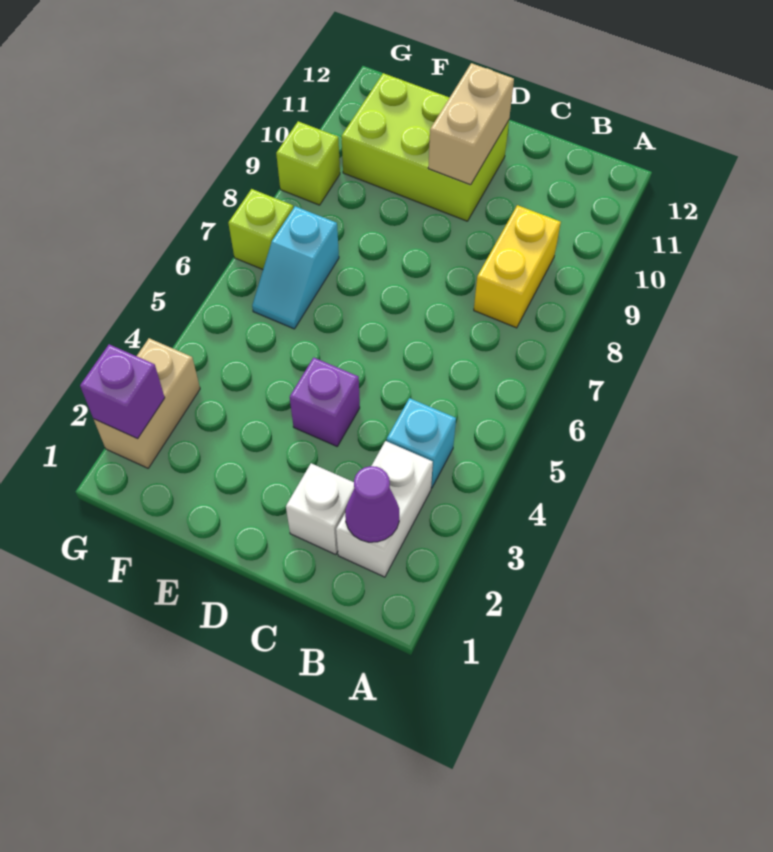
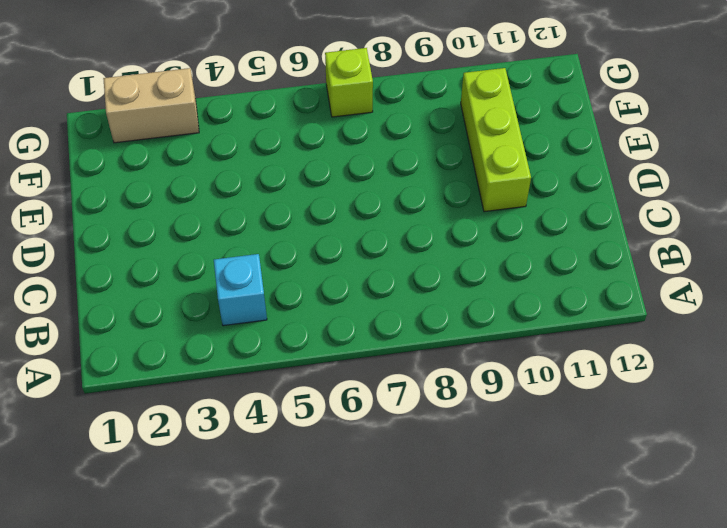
lime 1x3 brick [461,68,531,212] -> lime 2x3 brick [341,73,509,221]
none -> white 1x2 brick [336,441,433,577]
none -> yellow 1x2 brick [474,205,561,328]
none -> white 1x1 brick [286,463,354,555]

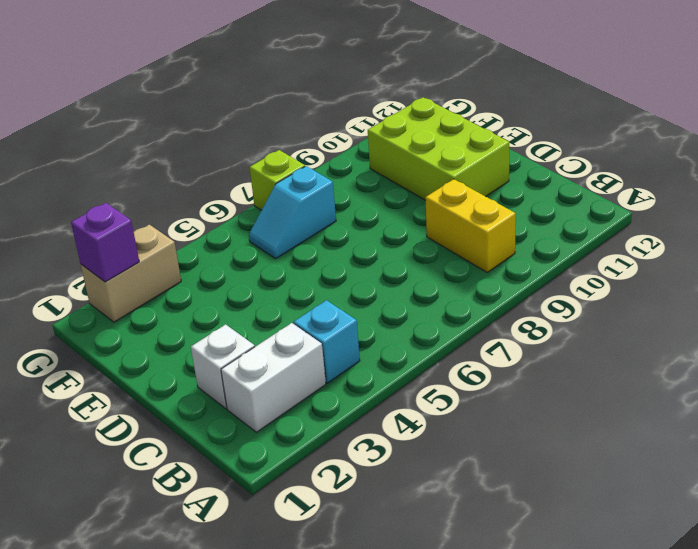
yellow 1x2 brick [425,179,516,272] -> yellow 1x2 brick turned to [474,205,561,328]
none -> purple 1x1 brick [290,358,360,446]
none -> lime 1x1 brick [276,121,340,205]
none -> purple 1x1 cone [345,466,399,542]

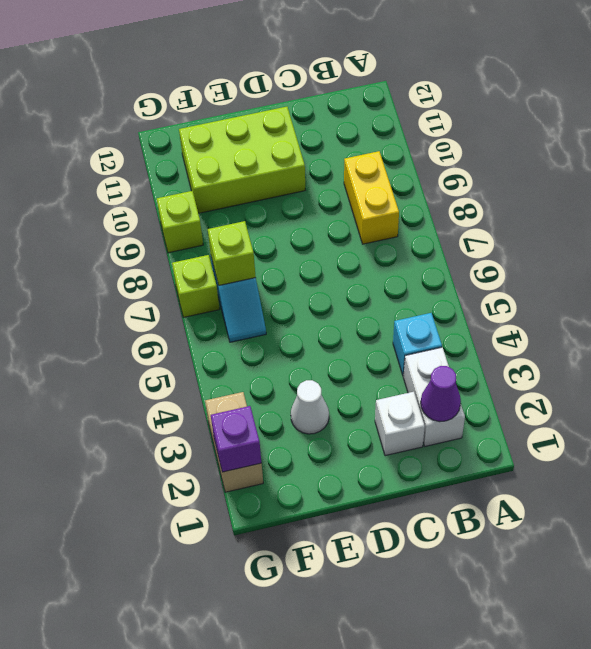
white 1x1 cone [291,380,329,434] -> none
lime 1x1 brick [208,221,256,285] -> none
none -> purple 1x1 brick [290,358,360,446]
none -> tan 1x2 brick [428,63,514,185]

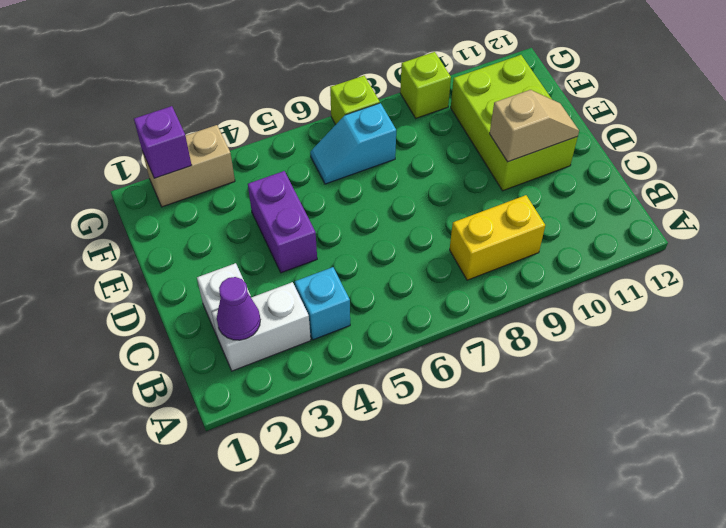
purple 1x2 brick [248,171,317,273] -> purple 1x1 brick [290,358,360,446]
tan 1x2 slope [490,90,579,162] -> tan 1x2 brick [428,63,514,185]

